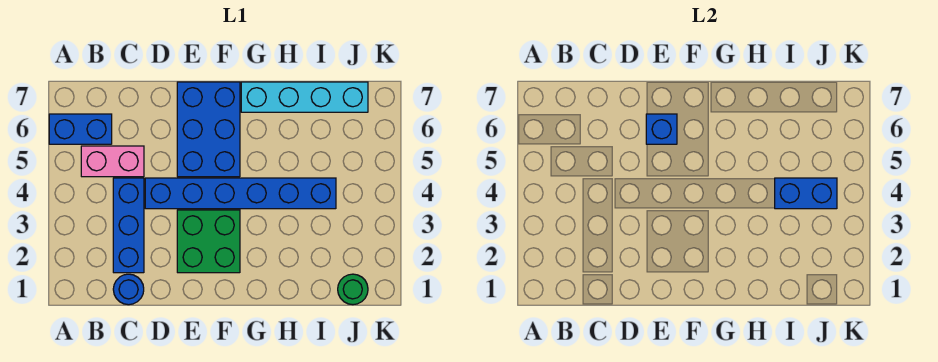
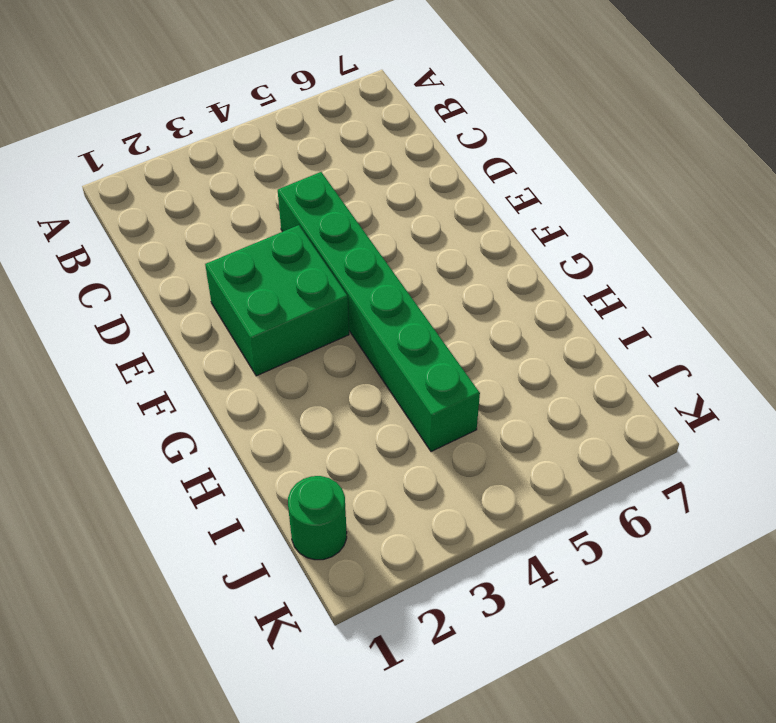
green 1x6 brick [278,172,480,452] -> blue 1x6 brick [145,178,336,209]
none -> blue 1x2 brick [49,114,112,144]
none -> pink 1x2 brick [81,146,144,177]

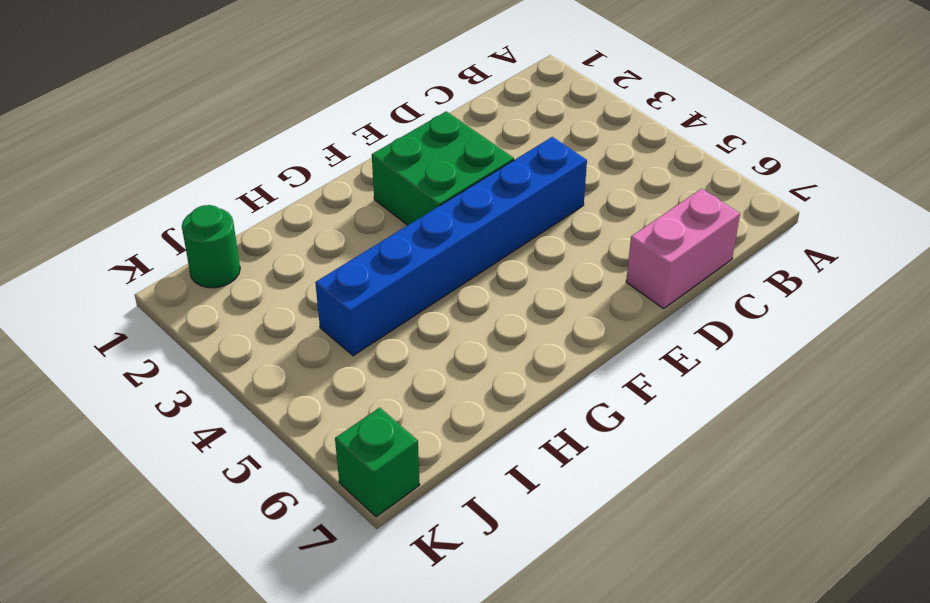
pink 1x2 brick [626,189,740,309] -> pink 1x2 brick moved to [81,146,144,177]
green 1x1 brick [335,408,420,517] -> none
none -> blue 1x2 brick [49,114,112,144]
none -> blue 1x1 round brick [113,274,144,305]

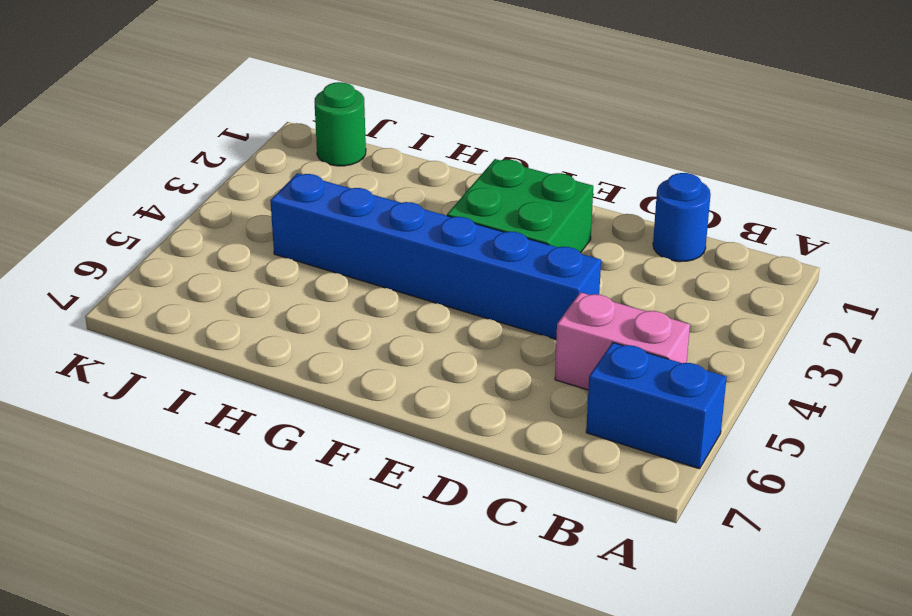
none -> blue 1x3 brick [113,178,144,273]
none -> blue 2x3 brick [177,82,240,177]

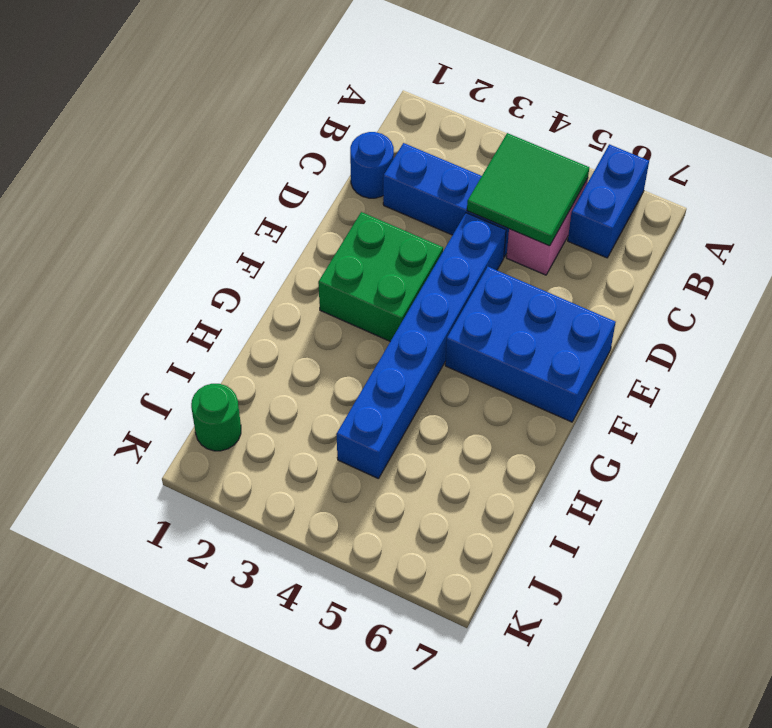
green 2x2 tile [467,133,589,246] -> none
none -> cyan 1x4 brick [241,82,368,112]
none -> blue 1x1 brick [646,114,677,144]

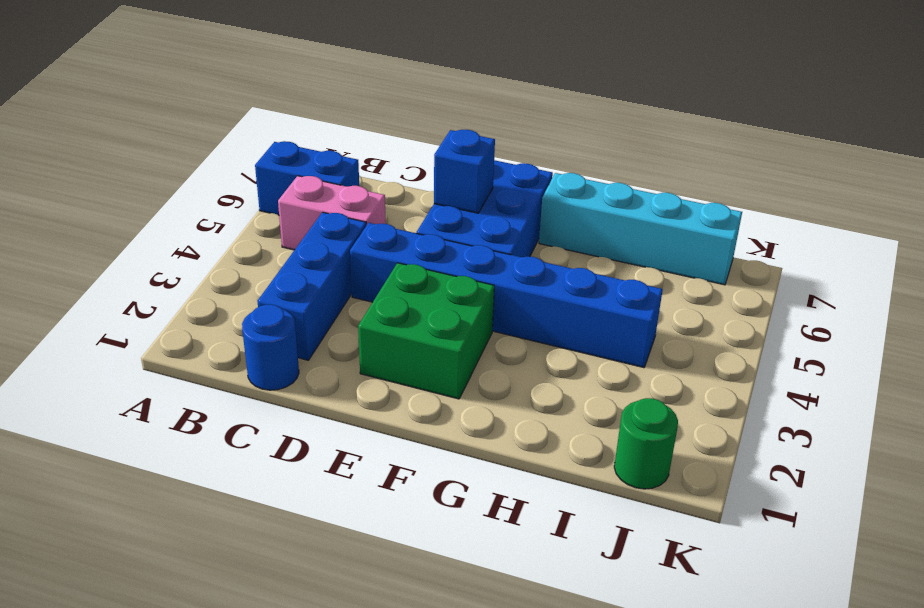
none -> blue 1x2 brick [775,178,837,209]

